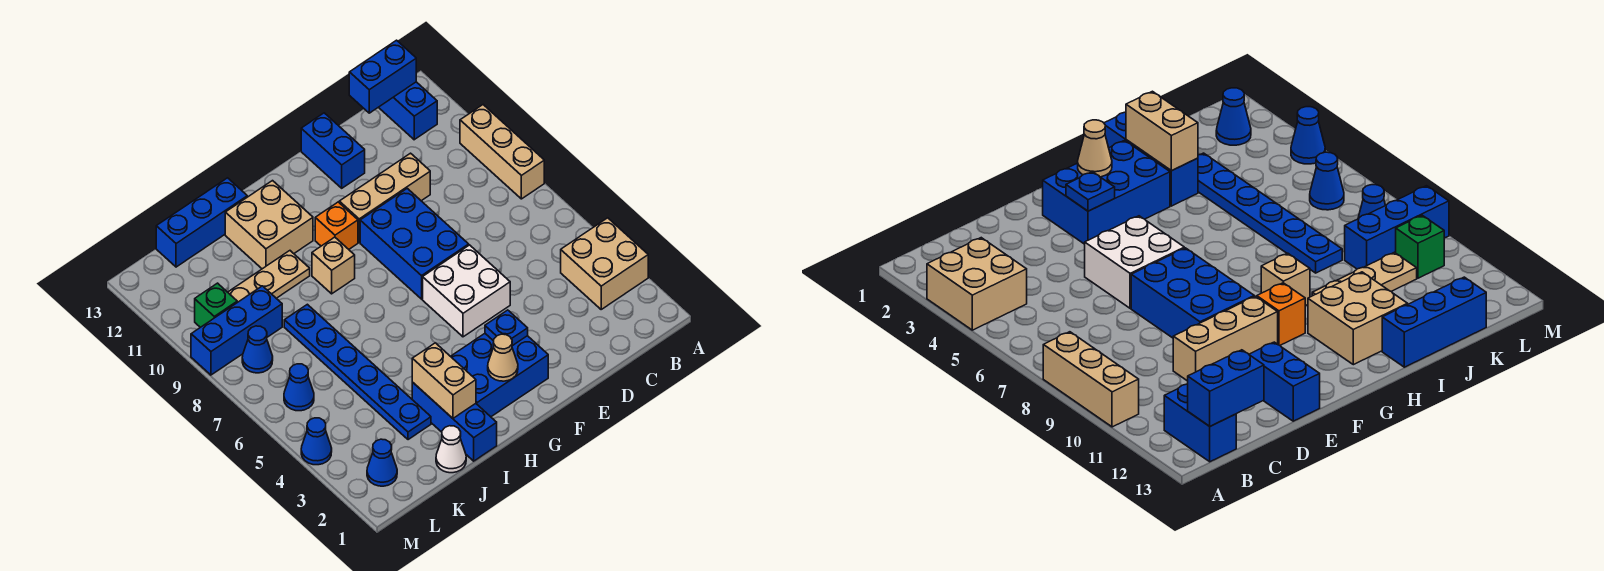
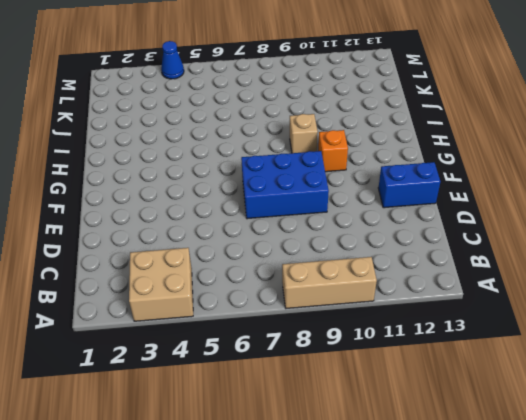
none -> blue 1x2 brick [379,82,437,140]
none -> tan 1x3 brick [339,153,430,242]
none -> white 2x2 brick [423,245,510,337]

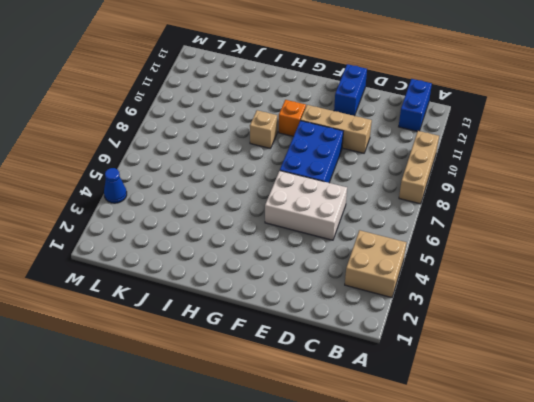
white 2x3 brick [265,171,347,240] -> white 2x2 brick [423,245,510,337]
none -> blue 2x3 brick [451,334,548,417]
none -> tan 2x2 brick [225,181,313,269]
none -> blue 1x3 brick [412,382,497,461]

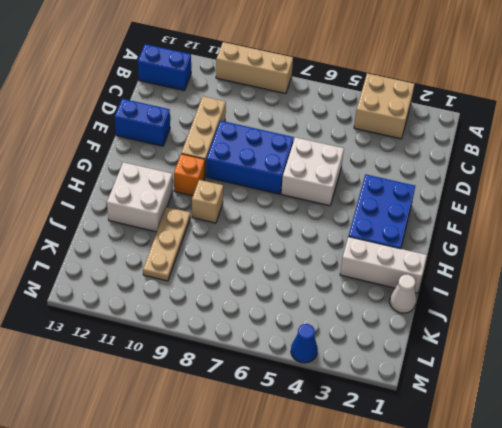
white 2x2 brick [107,162,173,232] -> tan 2x2 brick [225,181,313,269]
white 1x3 brick [340,237,427,293] -> blue 1x3 brick [412,382,497,461]
none -> blue 1x3 brick [156,178,247,267]
none -> blue 1x6 plate [284,304,431,440]
none -> blue 1x3 brick [191,286,282,375]

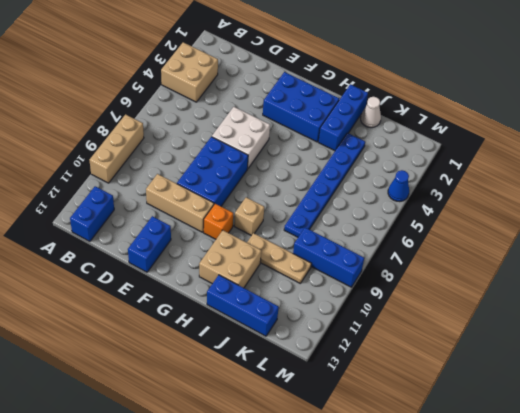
none -> blue 1x1 cone [367,439,397,486]
none -> blue 1x1 cone [284,364,314,411]
none -> blue 1x1 cone [242,326,273,373]

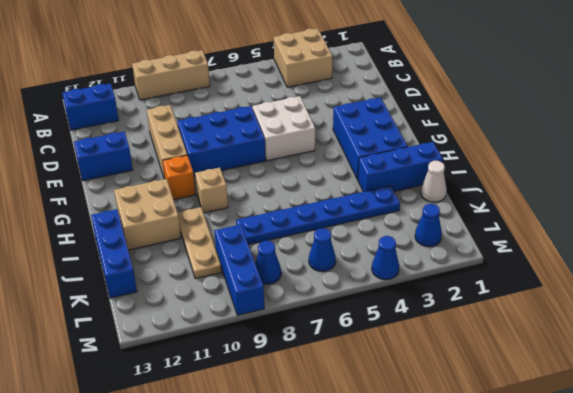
none -> green 1x1 brick [195,283,237,327]
none -> blue 1x2 brick [349,40,416,113]
none -> blue 1x1 plate [485,310,528,346]

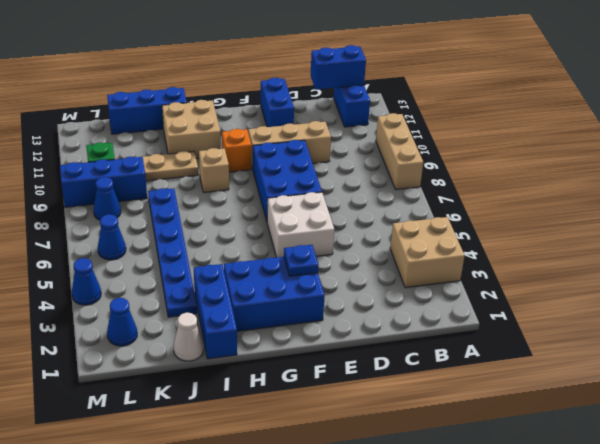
none -> tan 1x1 cone [488,334,518,381]
none -> tan 1x2 brick [412,343,476,418]

